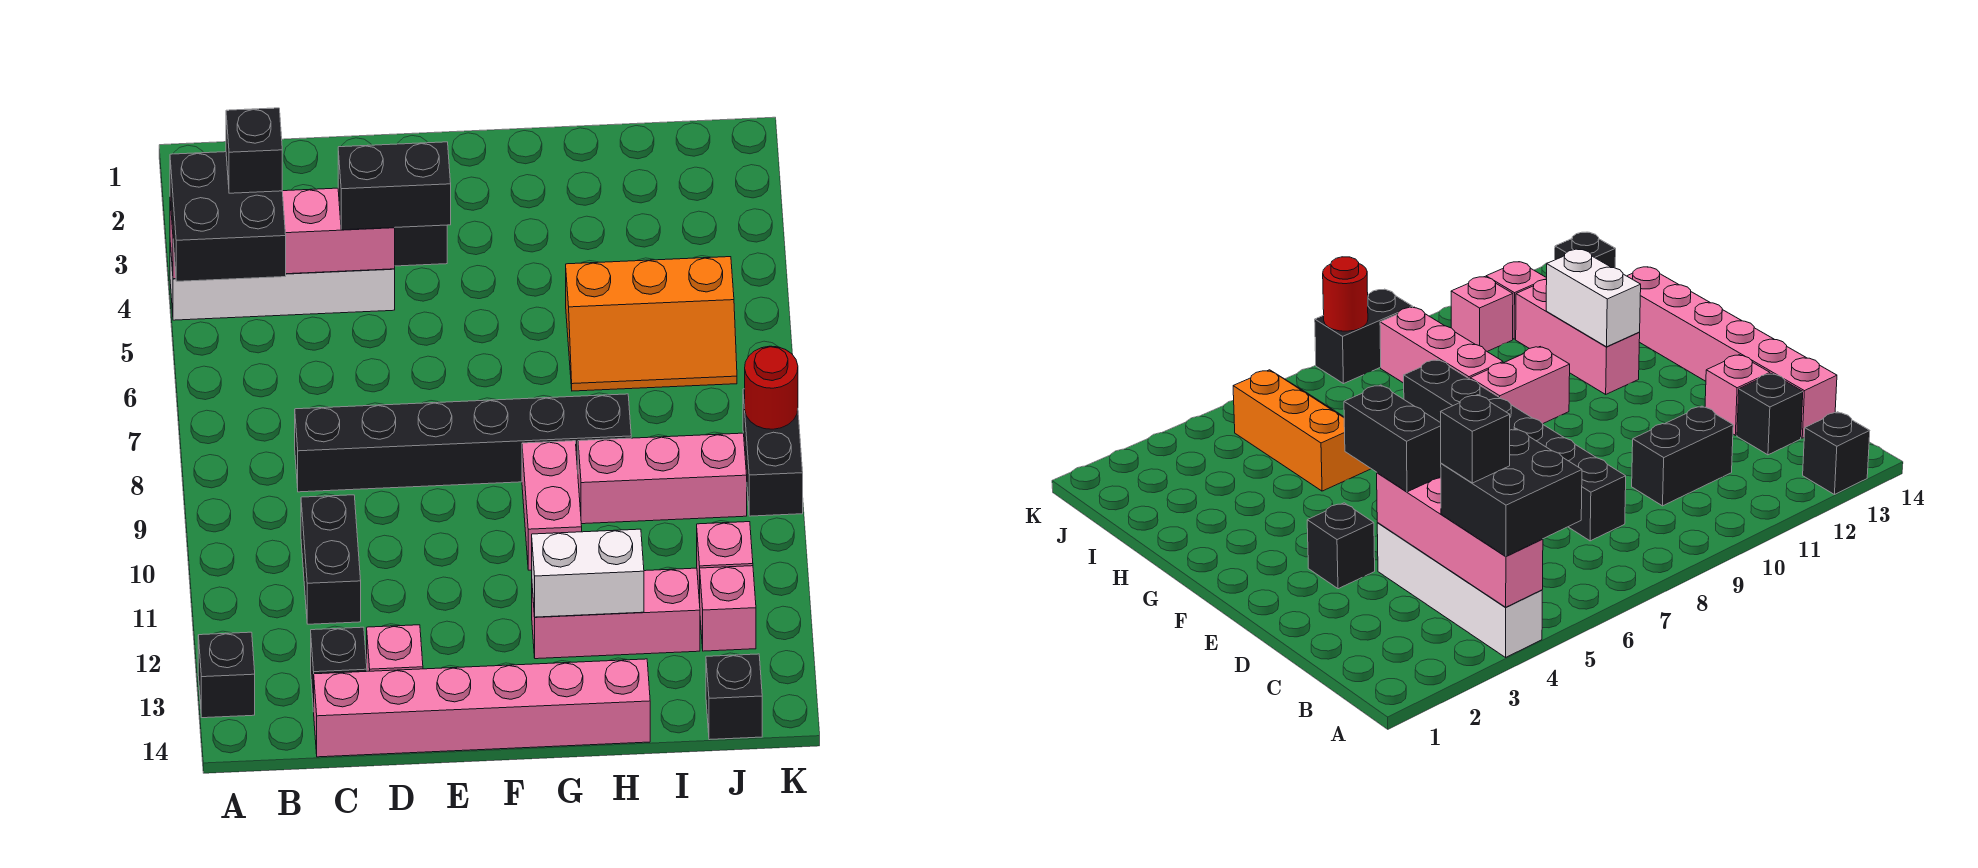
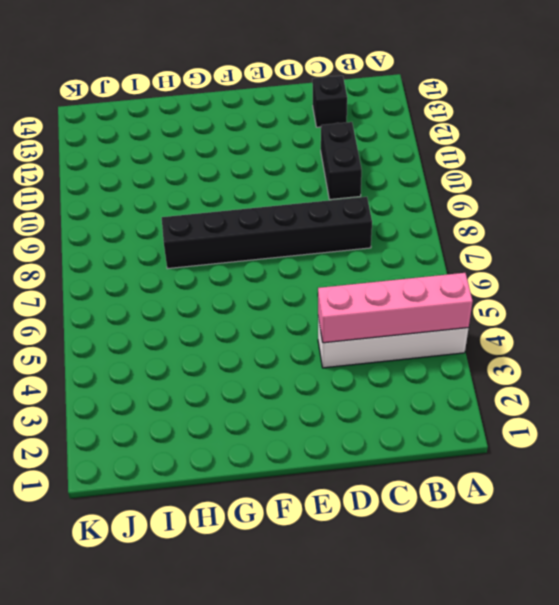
none -> black 1x1 brick [198,632,255,718]
none -> pink 1x6 brick [314,659,650,757]
none -> pink 1x1 brick [367,625,423,671]

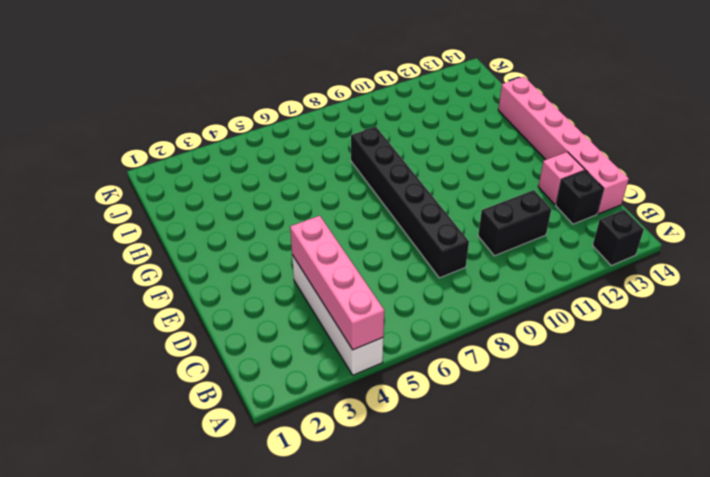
none -> black 1x1 brick [395,225,447,266]
none -> pink 1x2 brick [522,441,582,570]
none -> pink 1x3 brick [532,568,700,659]

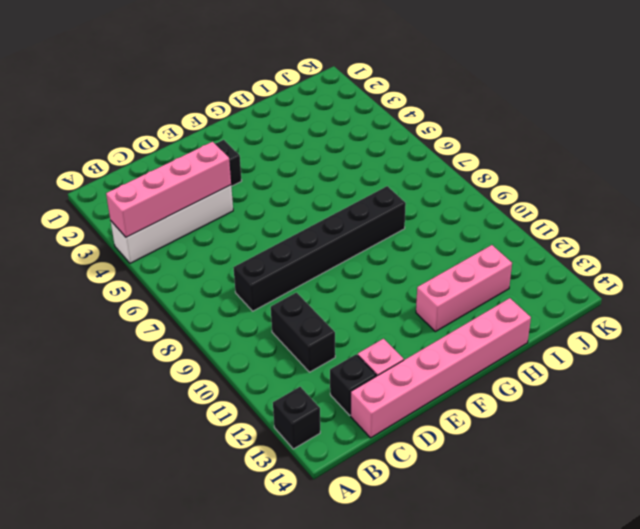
none -> pink 1x2 brick [522,441,582,570]
none -> orange 2x3 slope [566,257,737,391]
none -> pink 1x3 brick [578,433,747,524]

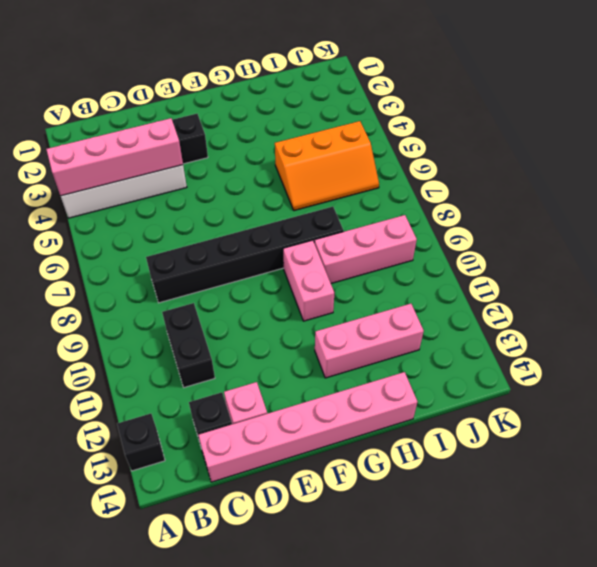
none -> pink 1x1 brick [697,522,753,603]
none -> pink 1x1 brick [700,566,756,651]
none -> black 1x1 brick [706,654,762,740]

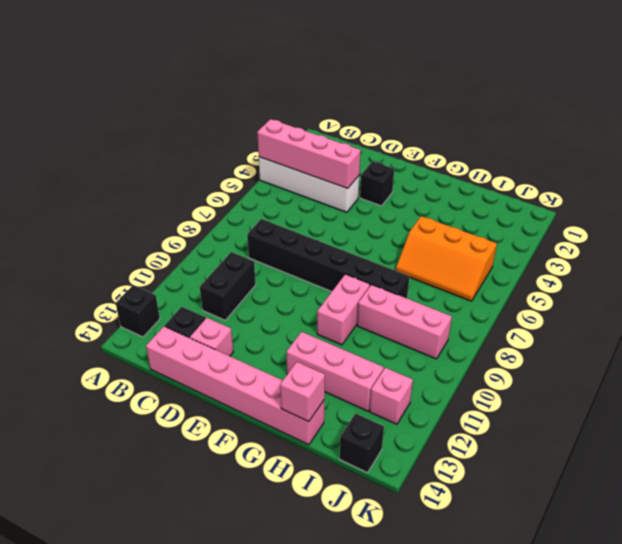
pink 1x1 brick [280,362,325,422] -> pink 1x1 brick moved to [697,522,753,603]
none -> black 1x2 brick [743,389,803,516]
none -> white 1x2 brick [532,529,644,617]
none -> red 1x1 round brick [745,346,798,429]

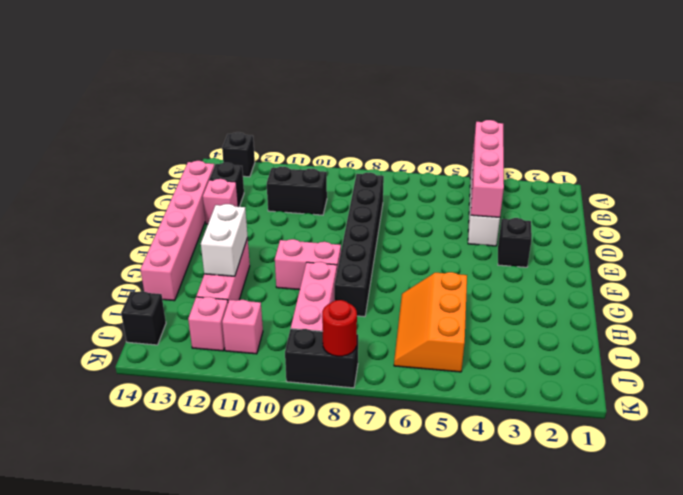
none -> black 2x2 brick [170,152,286,281]
none -> black 1x2 brick [338,142,451,230]
none -> black 1x1 brick [226,108,282,193]

